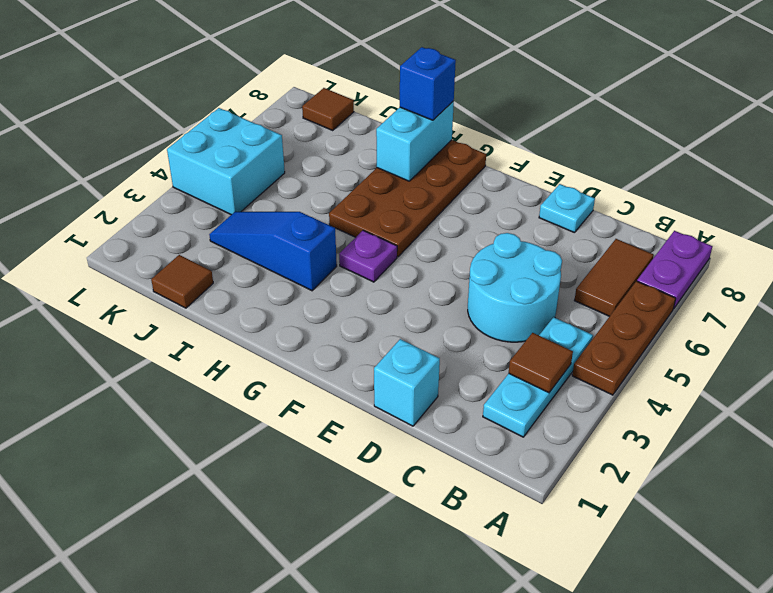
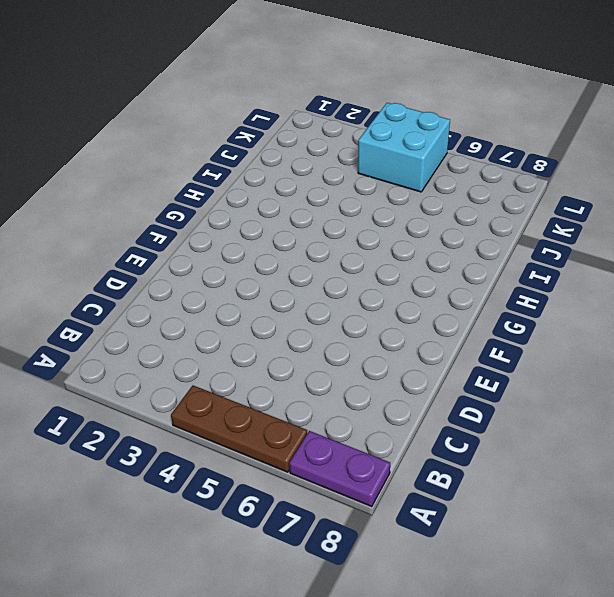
none -> cyan 1x3 plate [483,317,593,437]
none -> brown 1x2 tile [574,239,654,316]
none -> cyan 2x2 round brick [468,233,562,342]

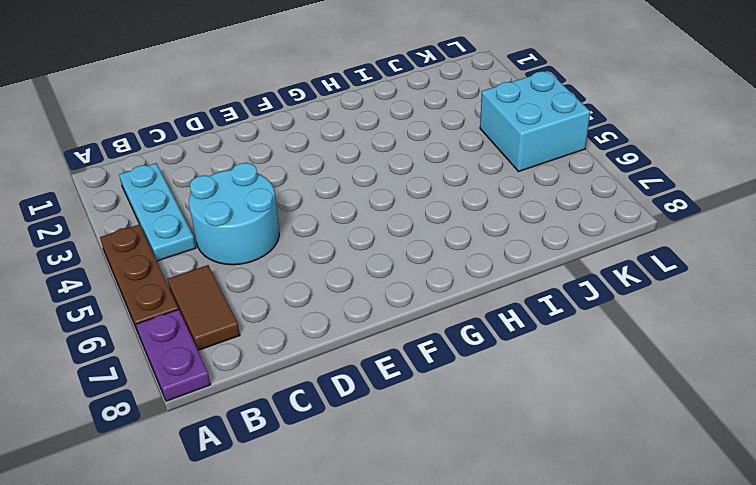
none -> cyan 1x1 brick [374,339,440,426]
none -> cyan 1x1 plate [539,184,595,233]
none -> purple 1x1 plate [339,230,397,282]

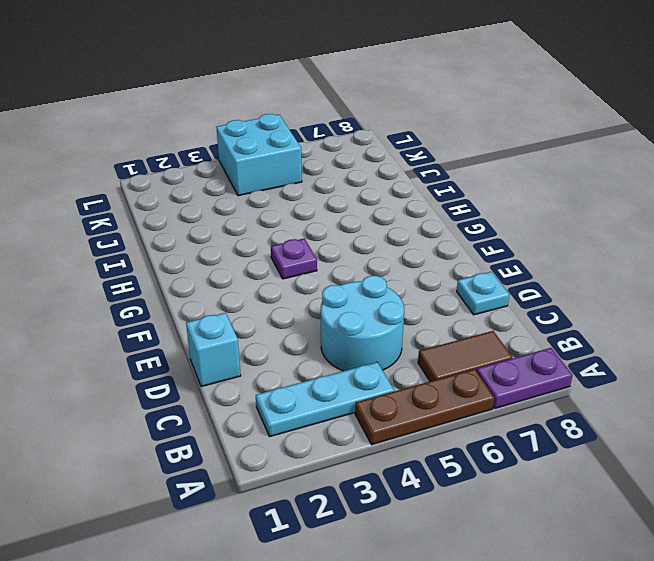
none -> brown 2x4 plate [329,140,486,257]
none -> blue 1x3 slope [209,212,337,291]
none -> brown 1x1 tile [151,255,213,308]

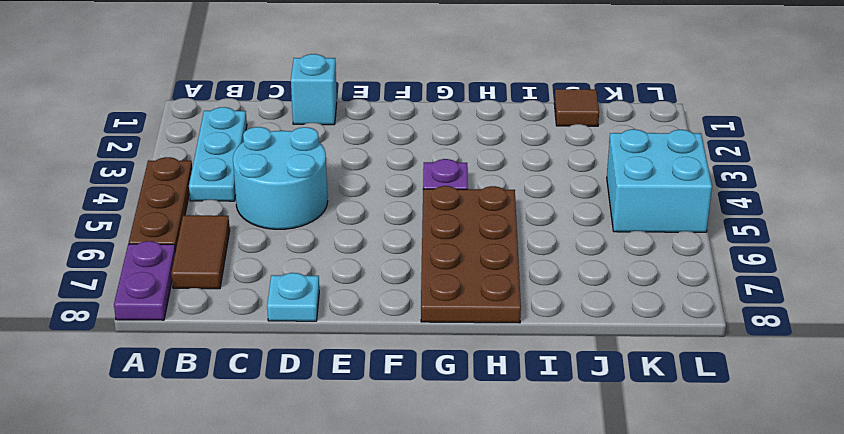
none -> blue 1x3 slope [209,212,337,291]
none -> brown 1x1 tile [302,88,354,130]
none -> brown 1x1 tile [509,333,573,393]

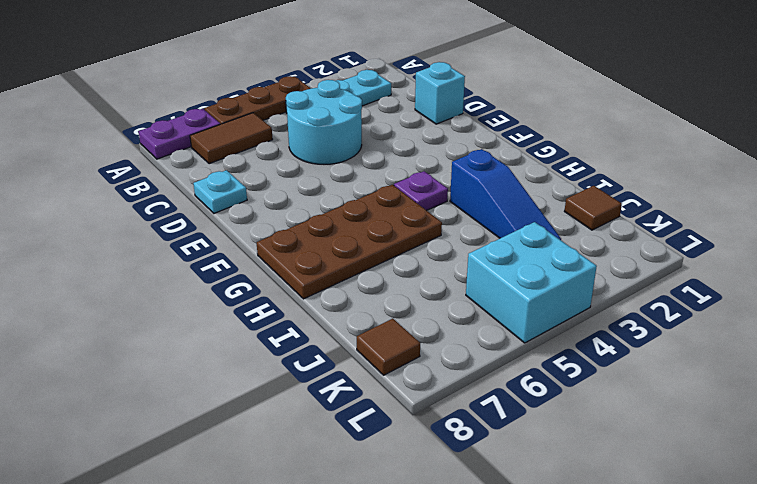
none -> brown 1x1 tile [509,333,573,393]
none -> cyan 1x2 brick [376,101,454,181]
none -> blue 1x1 brick [400,47,456,120]

